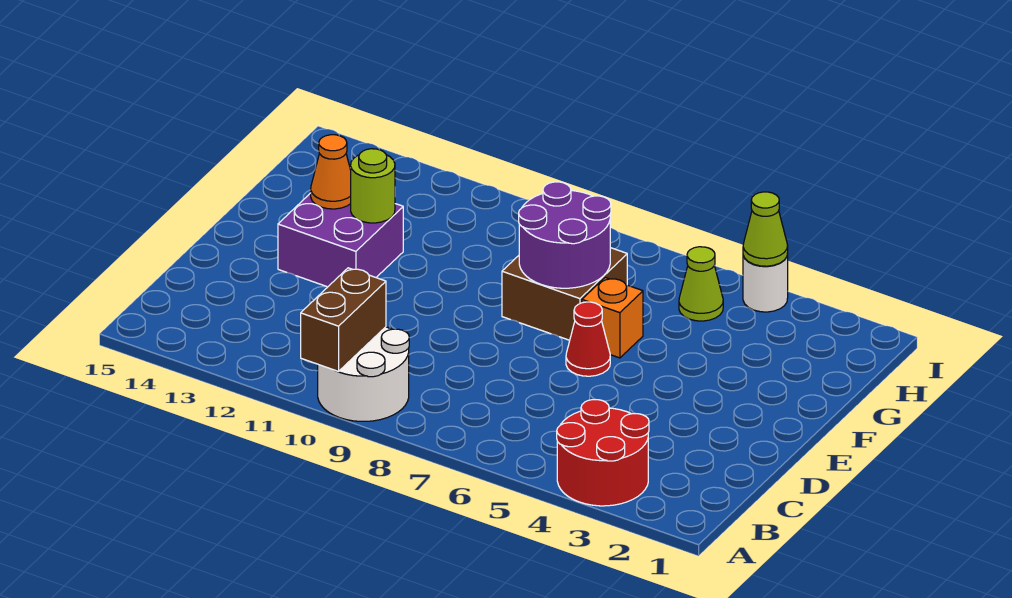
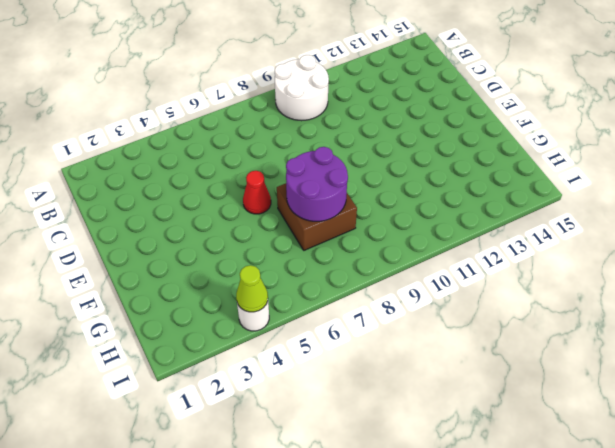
none -> red 2x2 round brick [557,400,649,506]
none -> purple 2x2 brick [278,193,403,287]
none -> orange 1x1 brick [582,278,643,358]

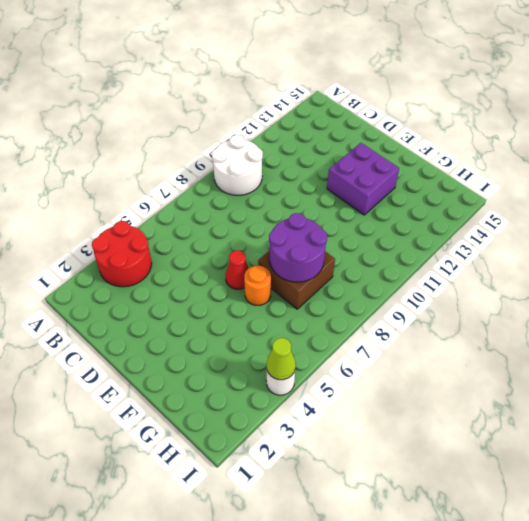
orange 1x1 round brick [244,266,271,305] -> orange 1x1 brick [582,278,643,358]
none -> lime 1x1 cone [679,247,723,321]
none -> brown 1x2 brick [301,268,386,371]
none -> lime 1x1 round brick [351,149,395,223]

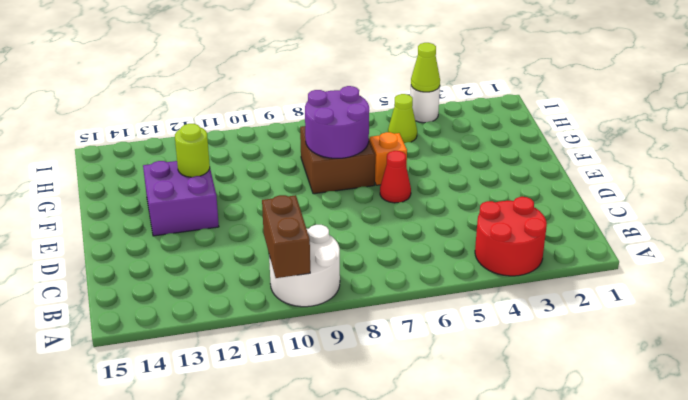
none -> orange 1x1 cone [311,135,351,209]

